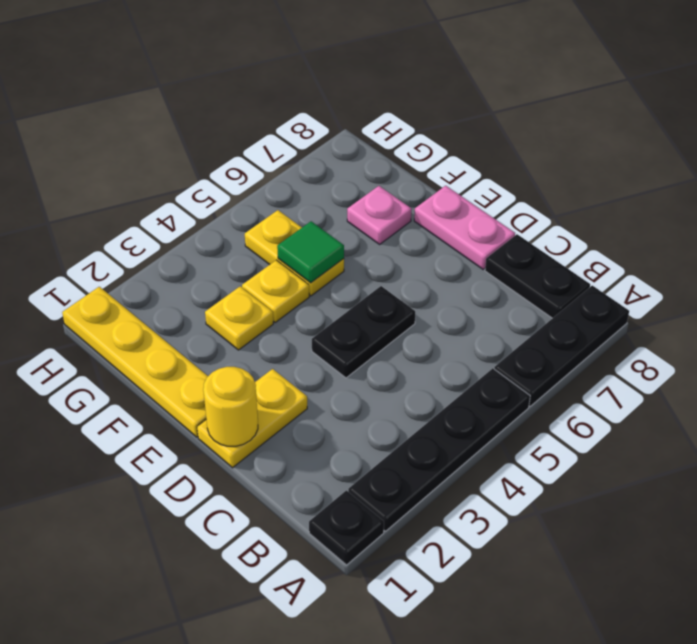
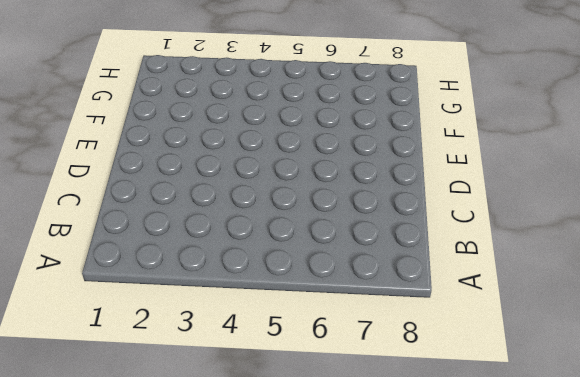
none -> black 1x1 plate [309,490,384,565]
none -> black 1x4 plate [348,368,530,531]
none -> black 1x3 plate [494,286,629,406]

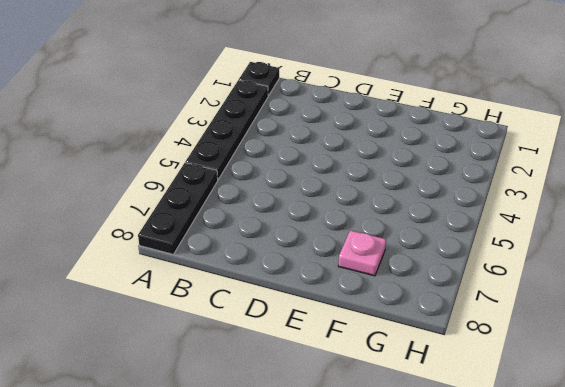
none -> black 1x2 plate [485,234,590,318]
none -> yellow 1x2 plate [197,369,307,468]
none -> black 1x2 plate [312,286,415,378]

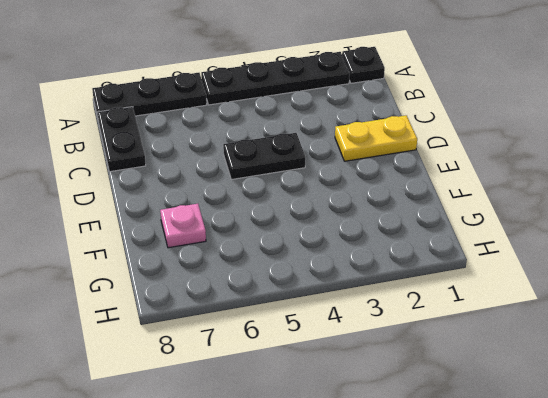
none -> pink 1x2 plate [414,186,515,269]
none -> yellow 1x4 plate [62,287,208,437]
none -> yellow 1x1 plate [205,286,273,350]

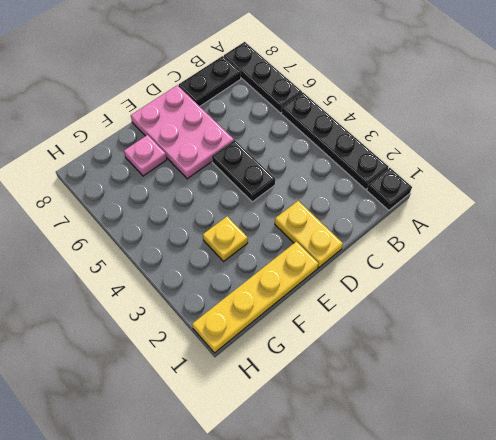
pink 2x3 plate [131,85,234,179] -> pink 1x2 plate [414,186,515,269]
none -> yellow 1x1 plate [242,260,309,322]
none -> yellow 1x2 plate [245,210,344,296]
none -> yellow 1x1 round brick [203,367,258,446]

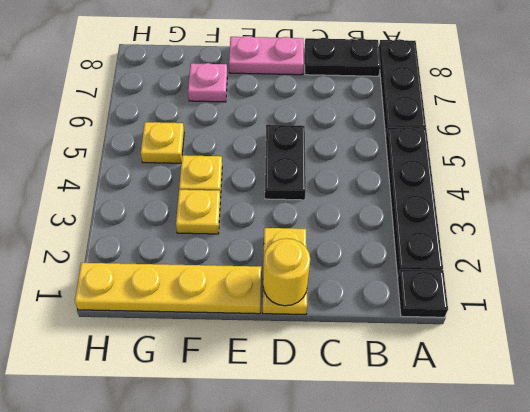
yellow 1x1 plate [141,122,184,163] -> yellow 1x2 plate [245,210,344,296]
none -> green 1x1 tile [277,221,344,283]

